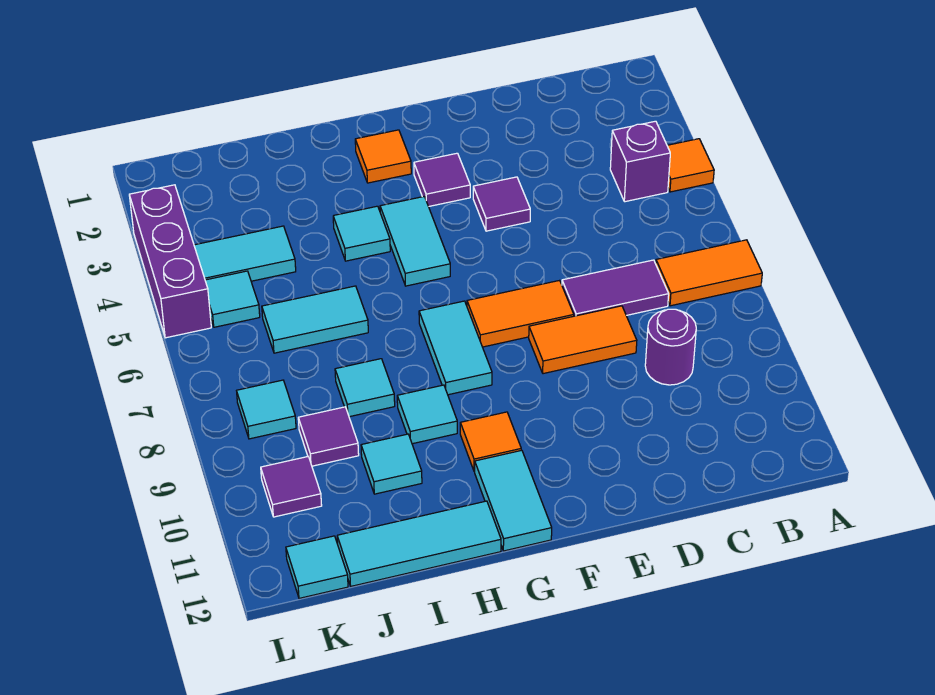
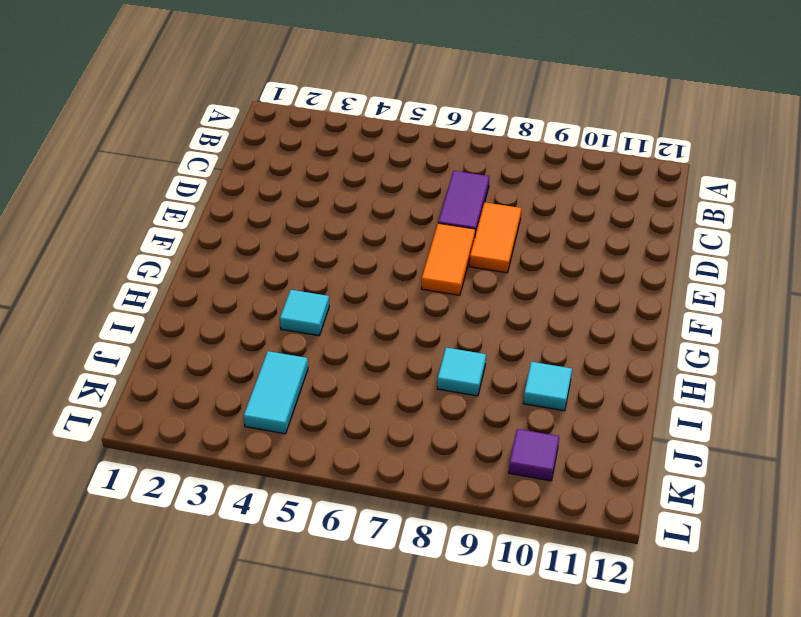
none -> orange 1x1 tile [667,139,714,192]
none -> orange 1x2 tile [656,240,762,306]
none -> purple 1x1 brick [610,121,670,202]

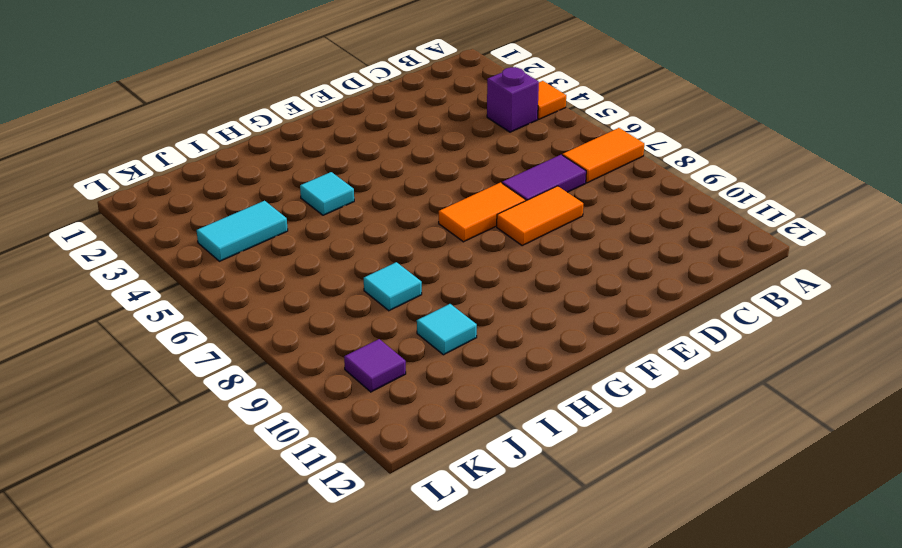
none -> purple 1x1 round brick [645,309,696,385]
none -> purple 1x1 tile [473,177,530,231]
none -> purple 1x1 tile [414,153,470,207]

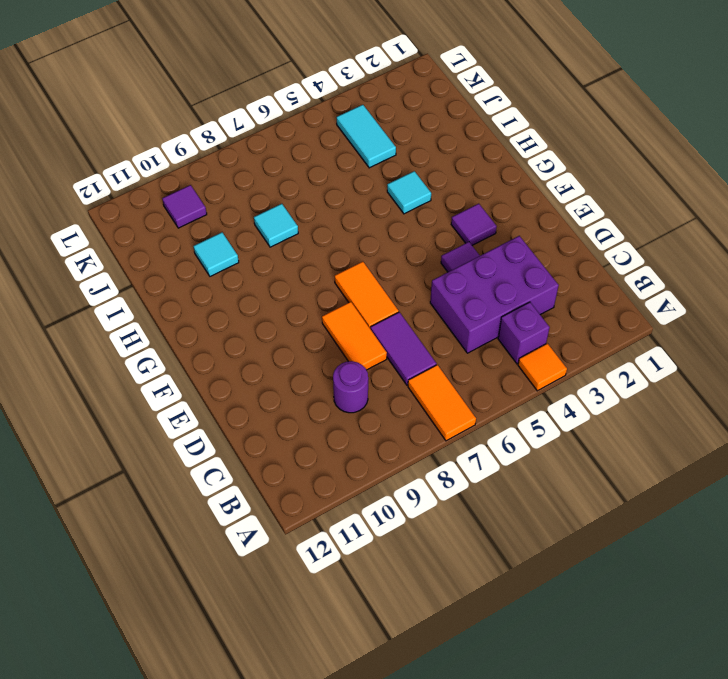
purple 2x3 brick [430,236,559,353] -> none
none -> orange 1x1 tile [355,130,411,183]
none -> cyan 1x2 tile [380,197,450,286]
none -> cyan 1x2 tile [419,301,492,395]

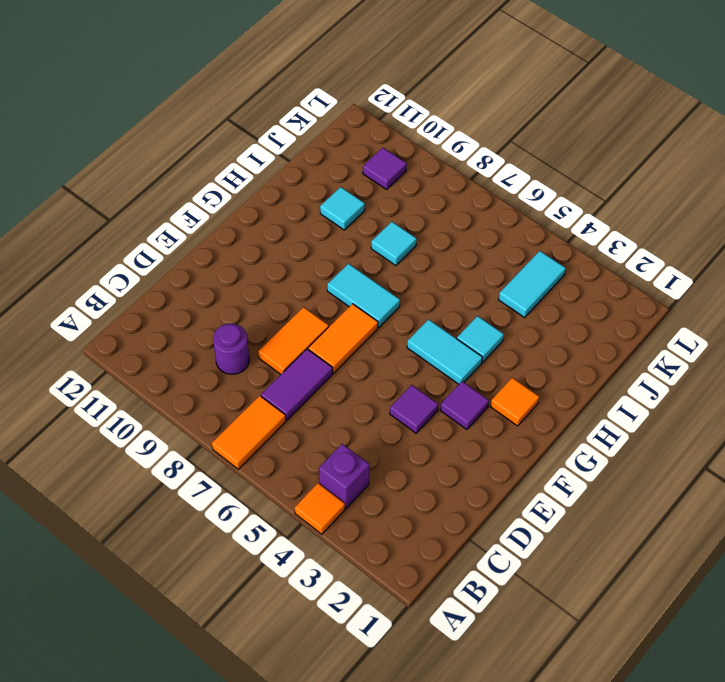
none -> orange 1x1 tile [460,412,521,472]
none -> cyan 1x2 tile [475,450,552,551]
none -> cyan 1x1 tile [397,385,457,444]

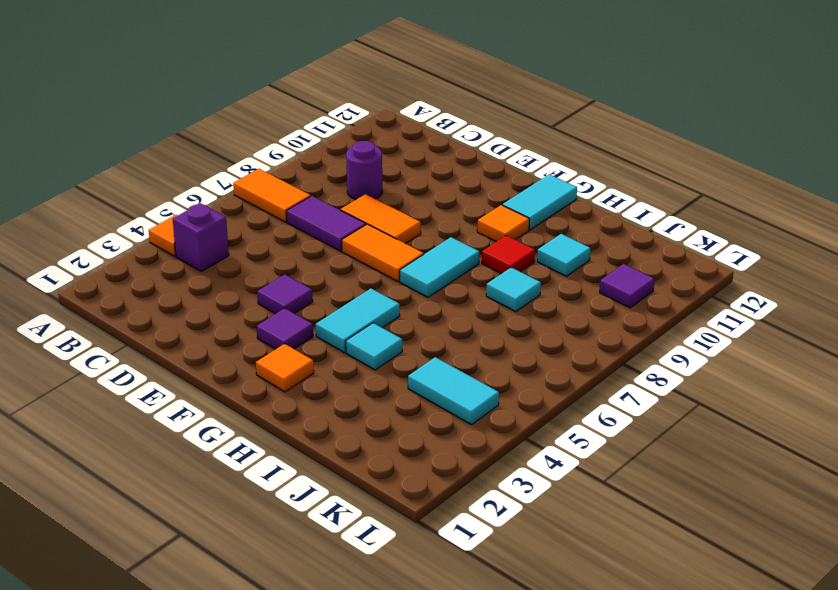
red 1x1 tile [482,235,535,274] -> cyan 1x1 tile [397,385,457,444]
none -> cyan 1x3 tile [337,501,501,586]
none -> cyan 1x2 tile [262,286,368,353]
none -> purple 1x1 tile [298,407,359,466]

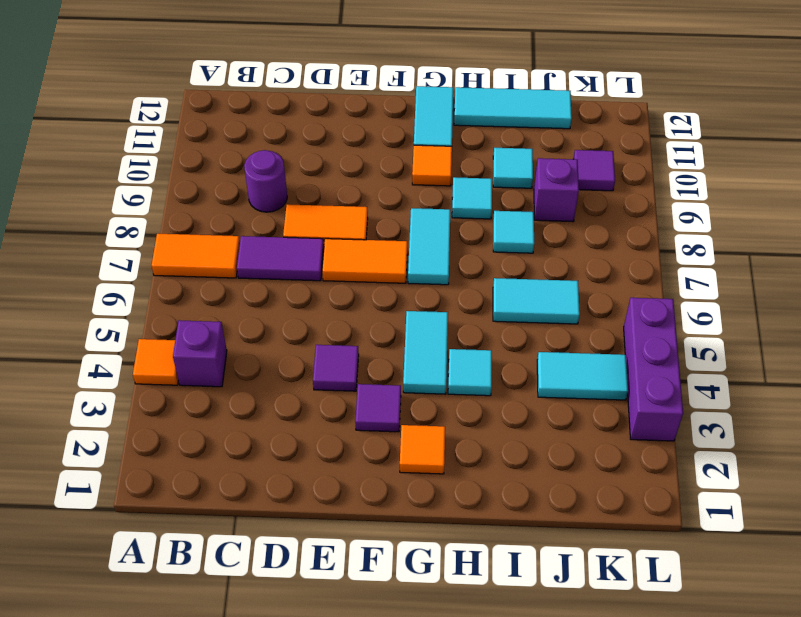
purple 1x1 brick [534,158,579,222] -> purple 1x1 tile [298,407,359,466]
none -> cyan 1x1 tile [205,271,260,327]
none -> cyan 1x1 tile [237,380,296,439]
none -> cyan 1x1 tile [286,536,348,598]

